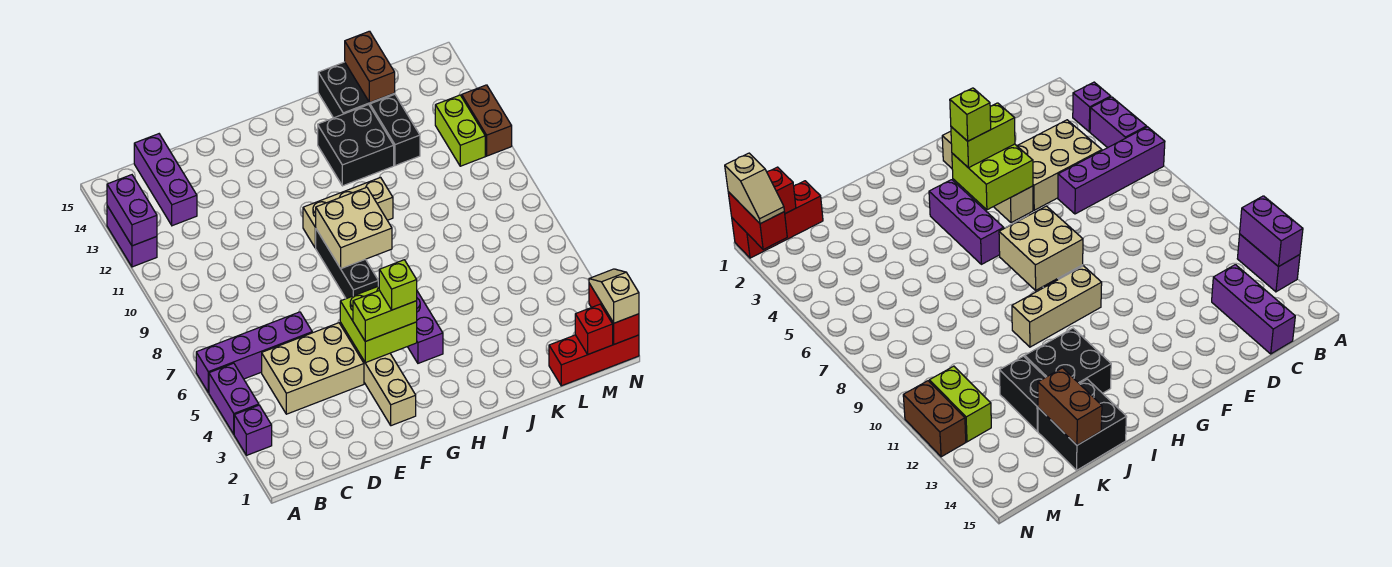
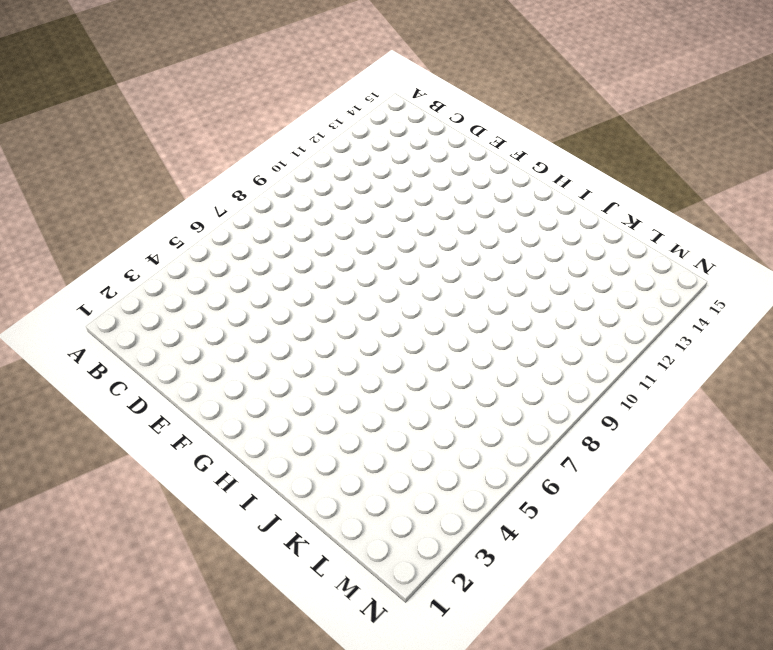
none -> purple 1x1 brick [234,405,272,455]
none -> purple 1x2 brick [209,363,259,434]
none -> purple 1x4 brick [196,312,312,393]

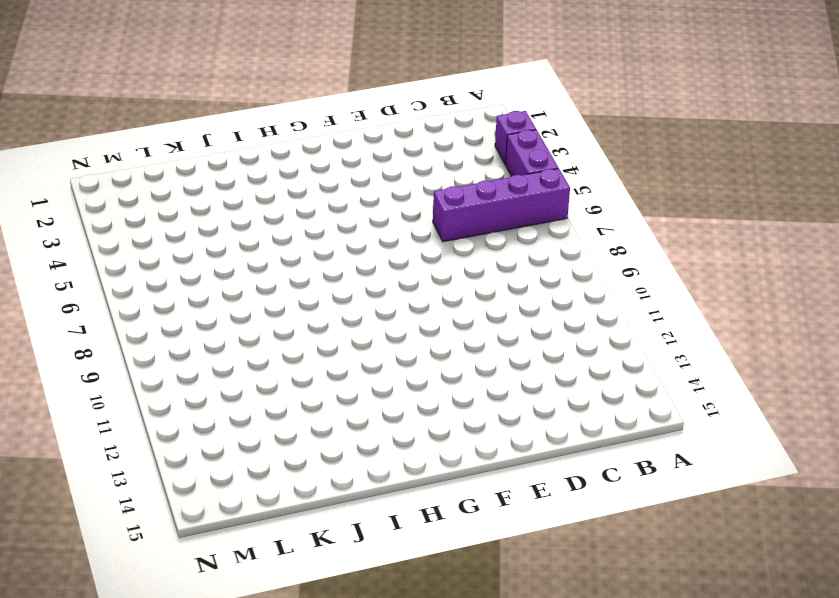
none -> purple 1x2 brick [107,206,157,267]
none -> tan 2x3 brick [262,323,364,414]
none -> purple 1x3 brick [134,134,197,226]

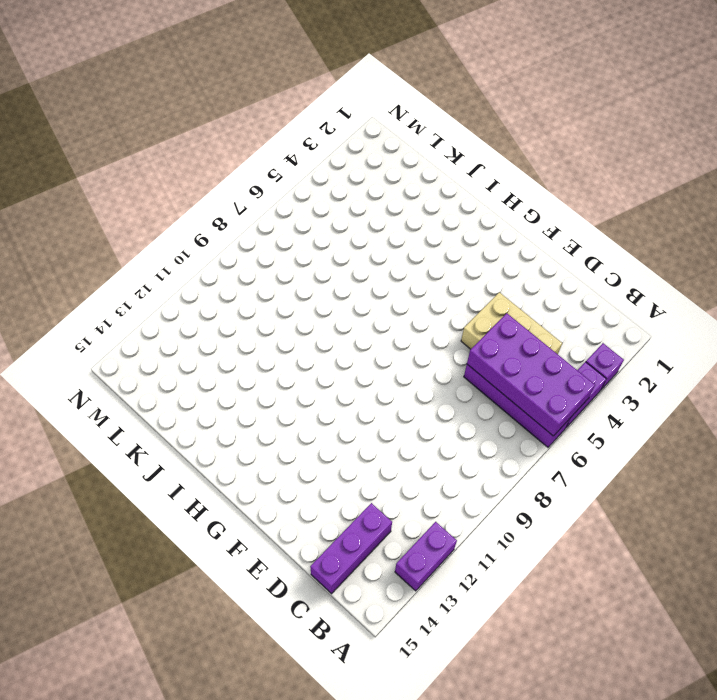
purple 2x4 brick [467,313,595,436] -> none
none -> tan 1x4 brick [340,322,416,426]
none -> black 1x3 brick [316,229,378,299]
none -> tan 1x3 brick [303,178,393,248]

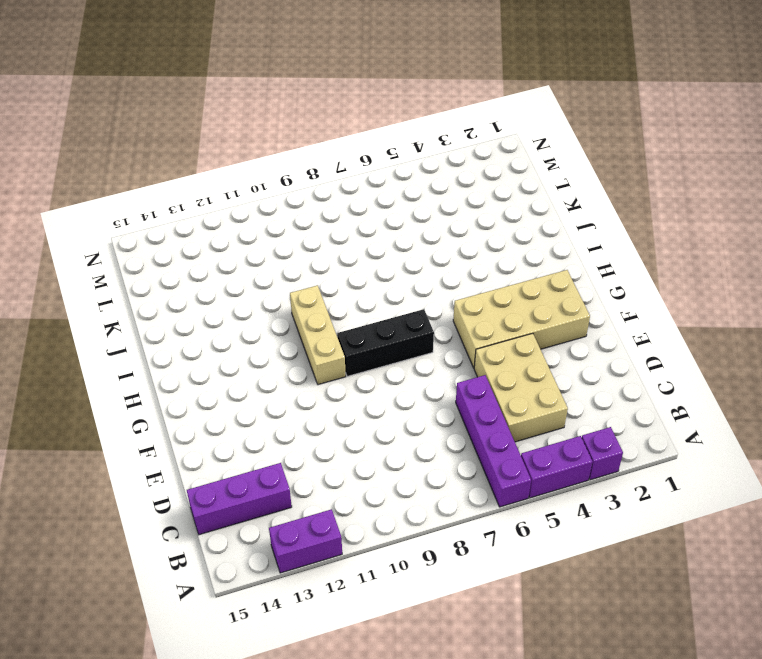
tan 2x4 brick [453,270,590,368] -> tan 1x4 brick [340,322,416,426]
none -> purple 1x3 brick [408,291,443,363]
none -> black 2x2 brick [318,105,394,186]
none -> black 2x2 brick [318,62,395,118]

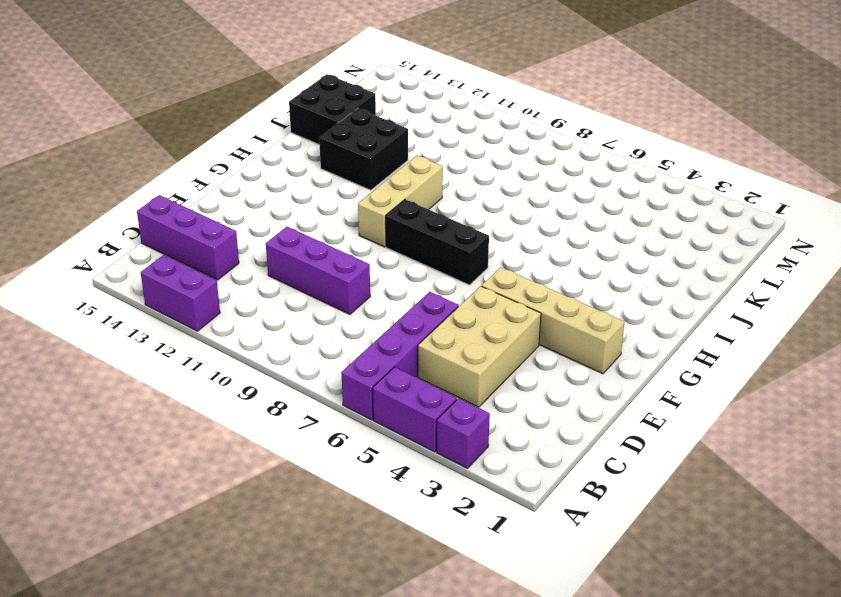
purple 1x3 brick [266,227,370,314] -> purple 1x3 brick moved to [408,291,443,363]
none -> black 1x2 brick [370,94,420,166]
none -> red 1x3 brick [549,335,639,386]
none -> lime 1x2 brick [435,95,485,166]

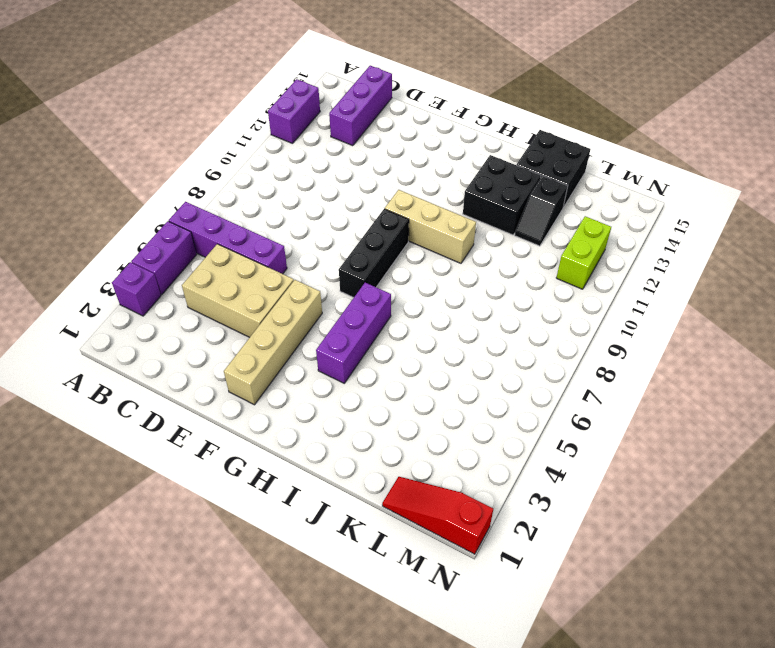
black 1x2 slope [515,176,568,246] -> black 1x2 brick [370,94,420,166]
red 1x3 slope [382,477,493,554] -> red 1x3 brick [549,335,639,386]
none -> brown 1x2 brick [462,85,512,156]
none -> purple 1x2 brick [107,175,157,246]
none -> lime 2x2 brick [340,286,417,363]

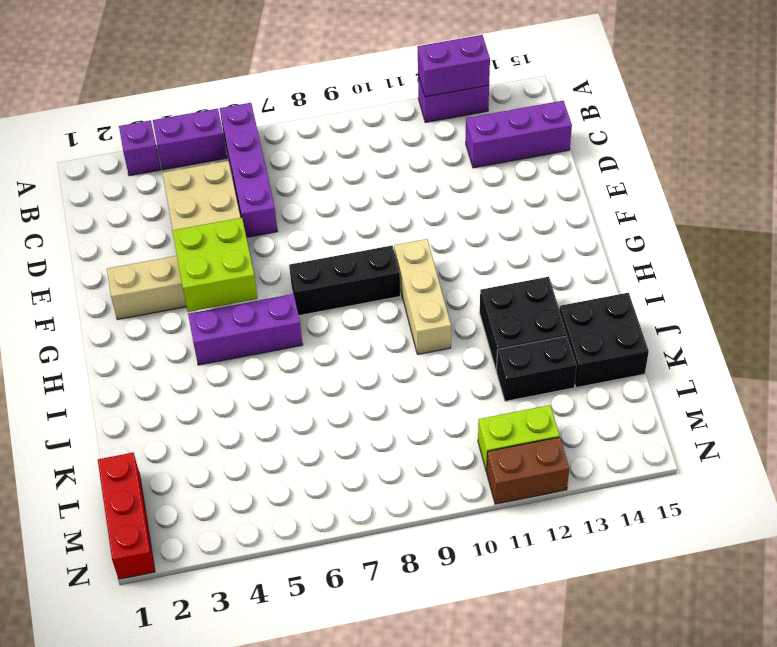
none -> tan 2x2 brick [316,187,392,269]
none -> brown 1x2 brick [345,31,395,103]
none -> red 1x1 brick [575,304,613,354]

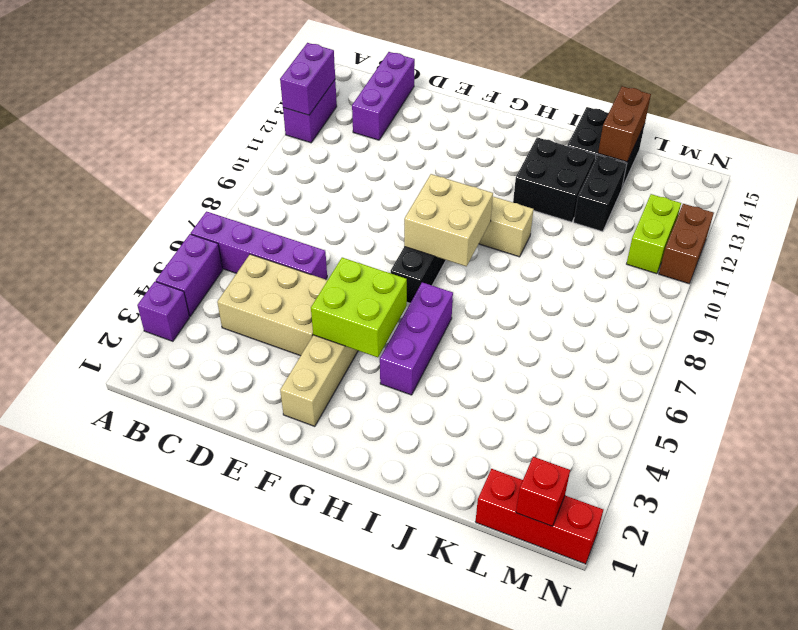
none -> red 1x2 brick [589,283,639,344]
none -> lime 1x2 brick [353,291,417,341]
none -> tan 1x2 slope [589,269,639,323]

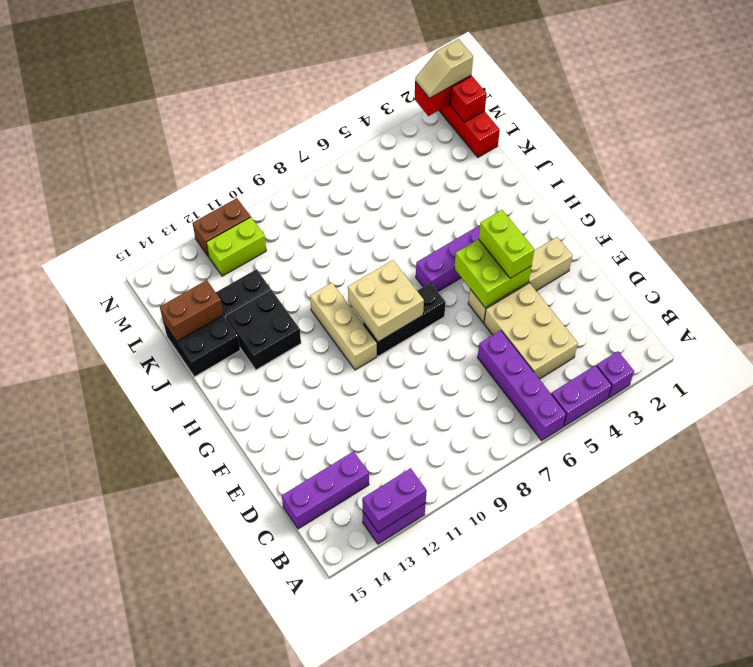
none -> lime 1x1 brick [379,260,417,310]

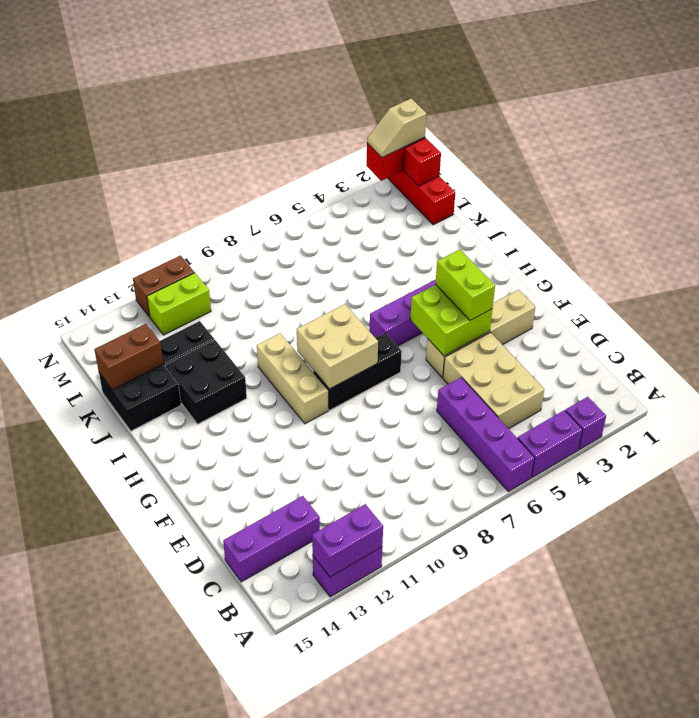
none -> lime 1x1 brick [379,260,417,310]

